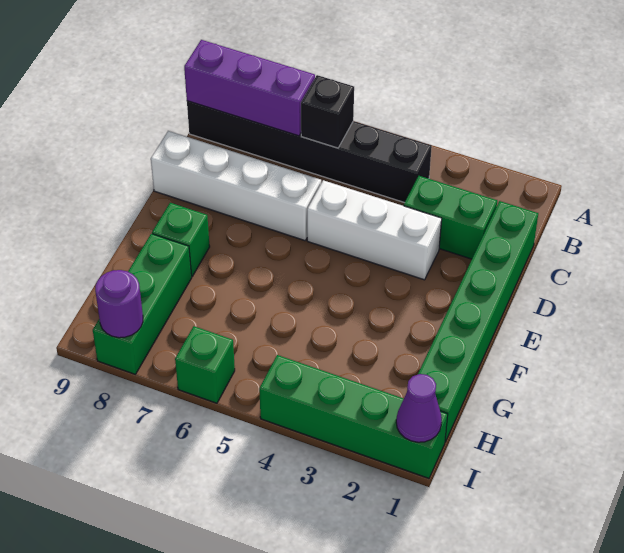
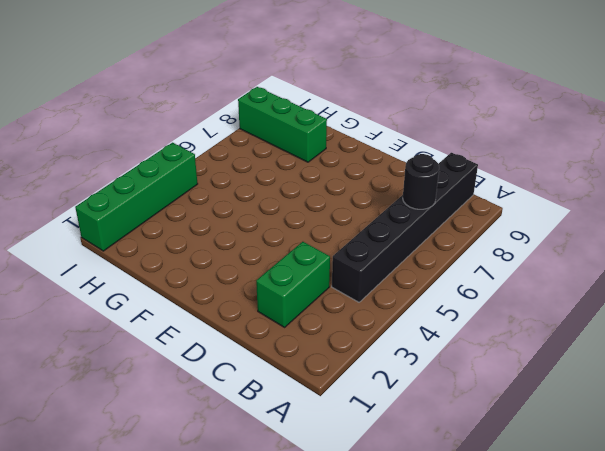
black 1x1 round brick [403,154,439,209] -> purple 1x3 brick [184,40,315,136]
none -> green 1x6 brick [418,201,538,442]
none -> white 1x3 brick [307,180,442,280]
none -> white 1x4 brick [151,131,321,241]

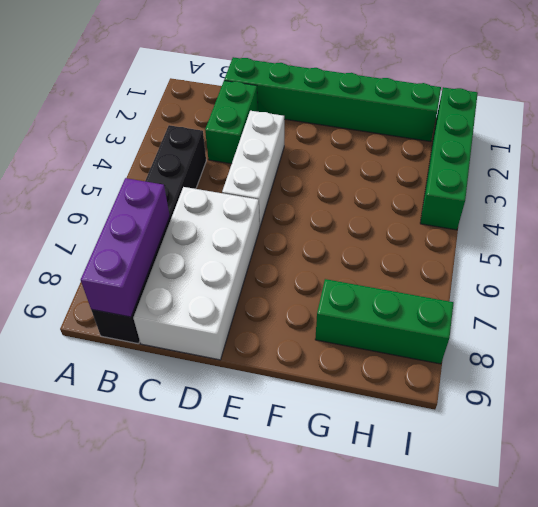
white 2x4 brick [133,187,260,360] -> white 1x4 brick [151,131,321,241]
none -> green 1x1 brick [152,203,210,276]
none -> green 1x1 brick [175,326,235,403]
none -> black 1x1 brick [301,75,354,148]

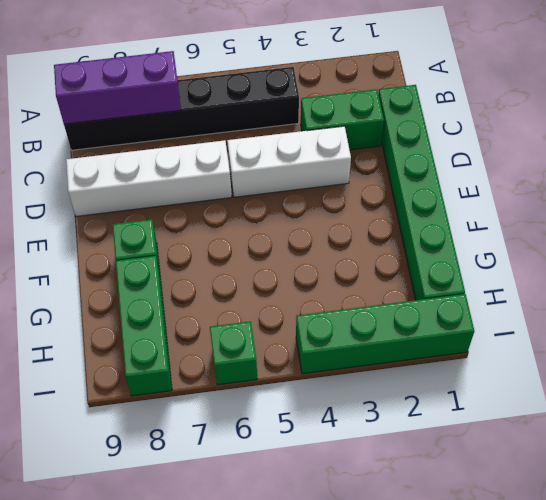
none -> black 1x1 brick [301,75,354,148]
none -> purple 1x1 cone [396,374,442,442]
none -> purple 1x1 round brick [95,270,143,338]

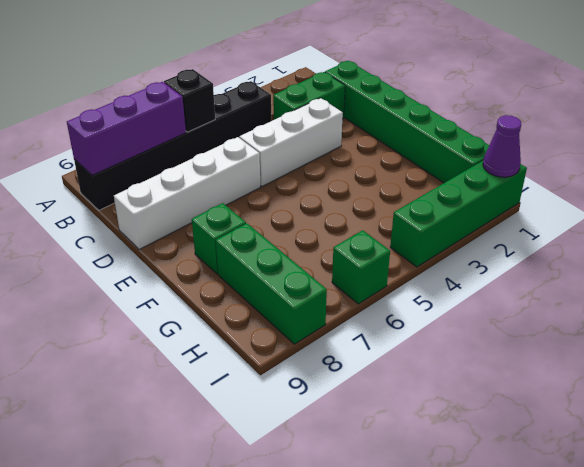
none -> purple 1x1 round brick [95,270,143,338]

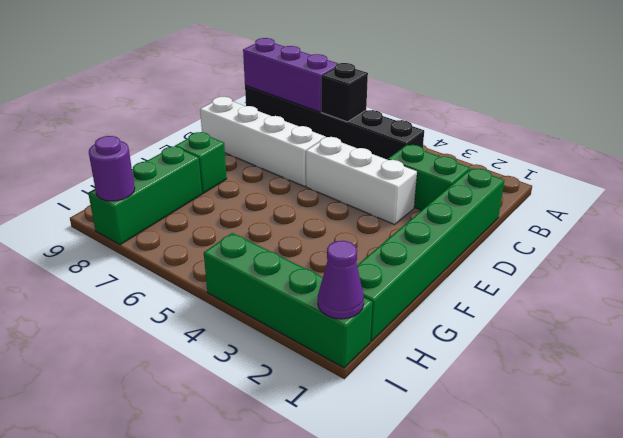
none -> green 1x1 brick [175,326,235,403]

